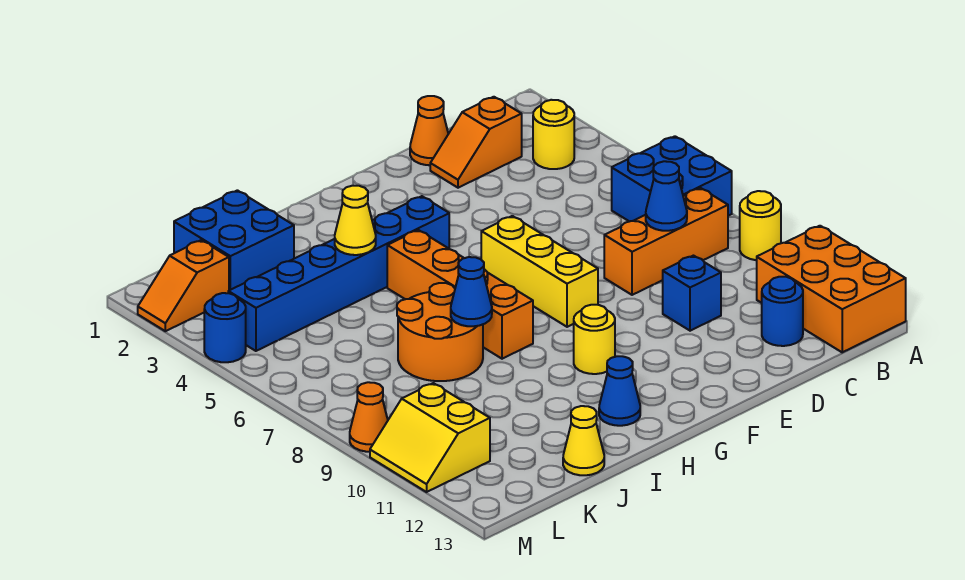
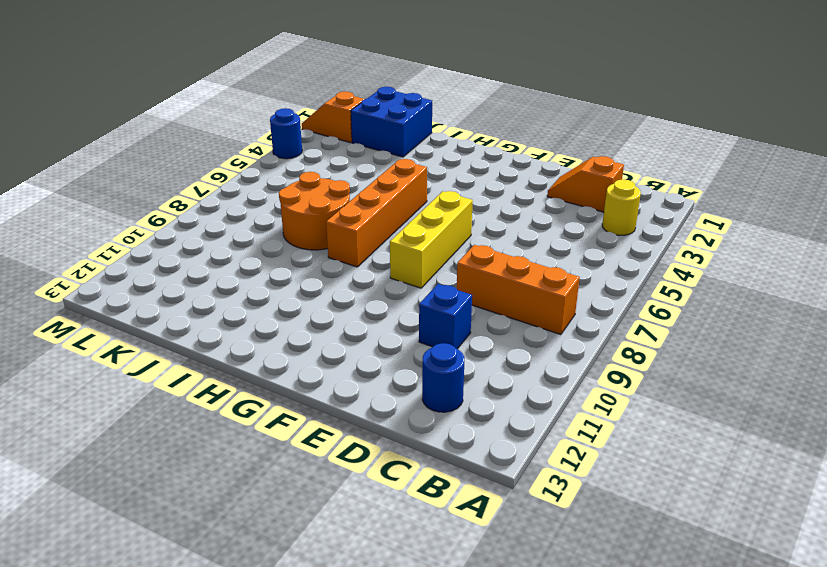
none -> blue 2x2 brick [612,136,732,222]
none -> yellow 1x1 round brick [739,191,781,260]
none -> orange 2x3 brick [757,226,906,352]

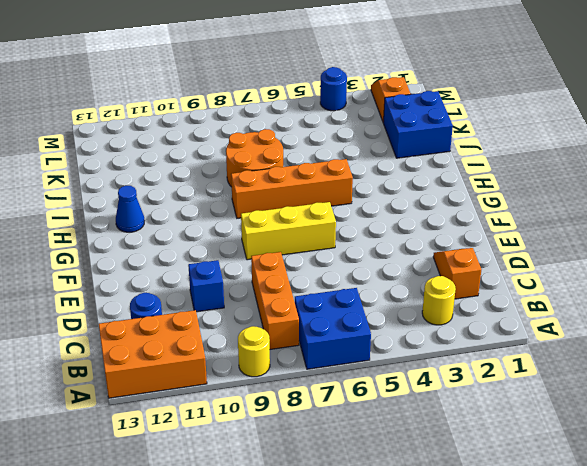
none -> orange 1x1 cone [410,96,448,165]
none -> blue 1x6 brick [228,196,449,351]
none -> yellow 1x1 round brick [574,305,615,374]

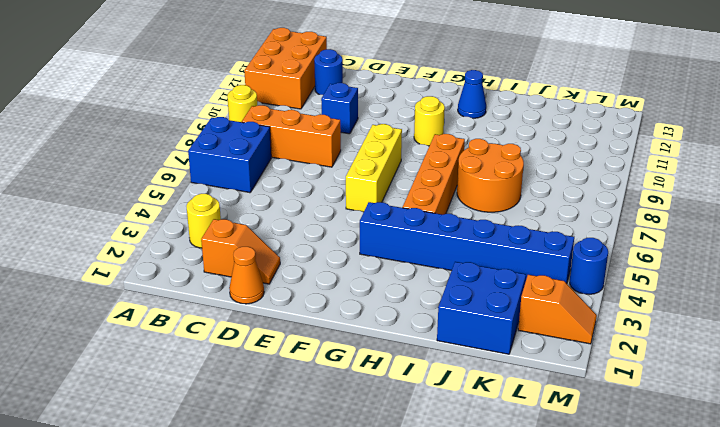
none -> yellow 1x1 cone [563,406,604,475]
none -> yellow 2x2 slope [370,383,490,492]
none -> orange 1x1 cone [350,382,388,452]

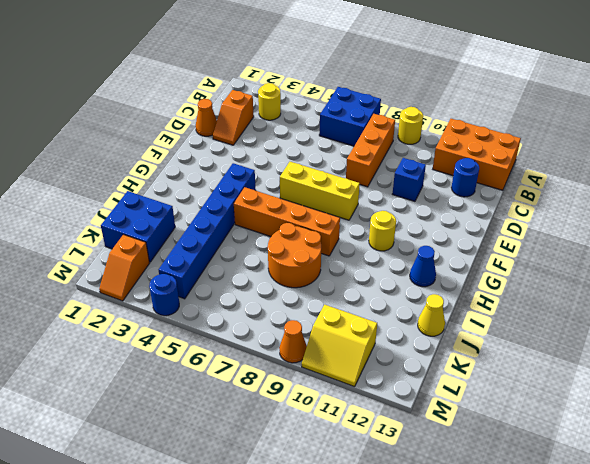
none -> blue 1x1 cone [646,161,687,231]
none -> yellow 1x1 cone [335,186,376,255]
none -> blue 1x1 cone [451,257,492,326]

